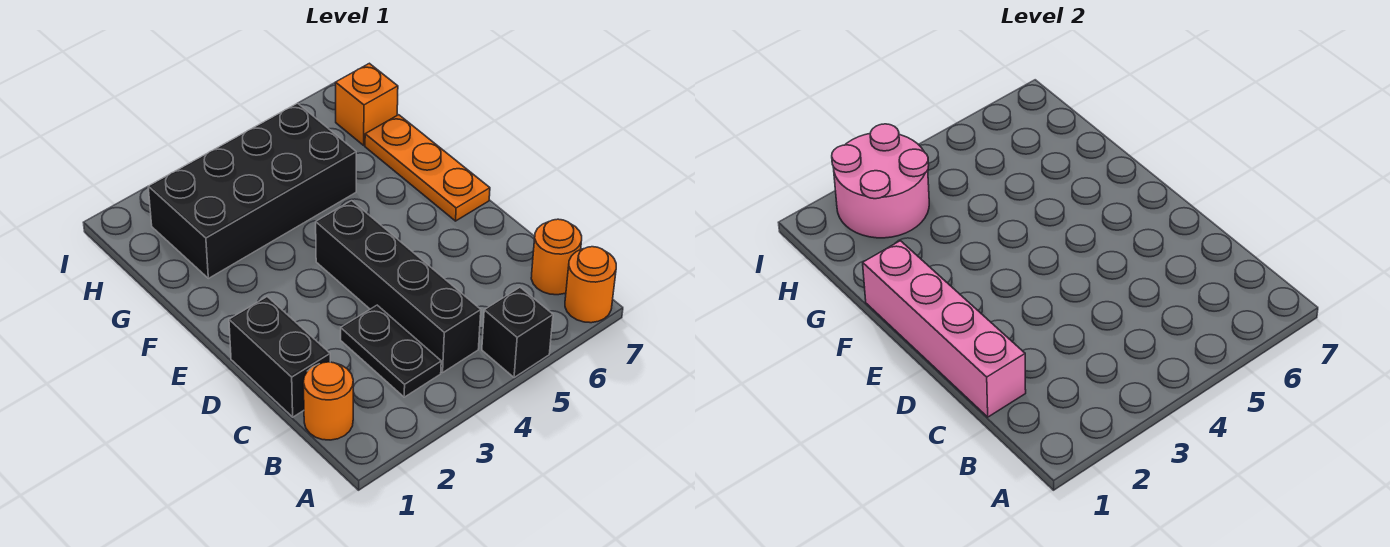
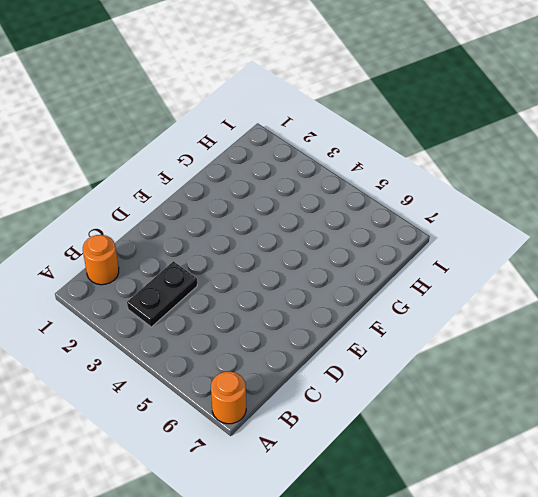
none -> black 1x1 brick [482,287,553,378]
none -> black 1x4 brick [316,201,481,372]
none -> orange 1x1 round brick [531,219,582,295]

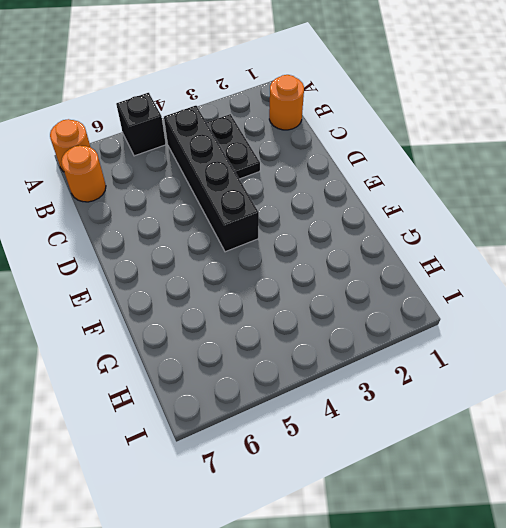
none -> black 1x2 brick [229,297,330,417]
none -> orange 1x3 plate [365,115,490,221]
none -> black 2x4 brick [148,103,356,278]

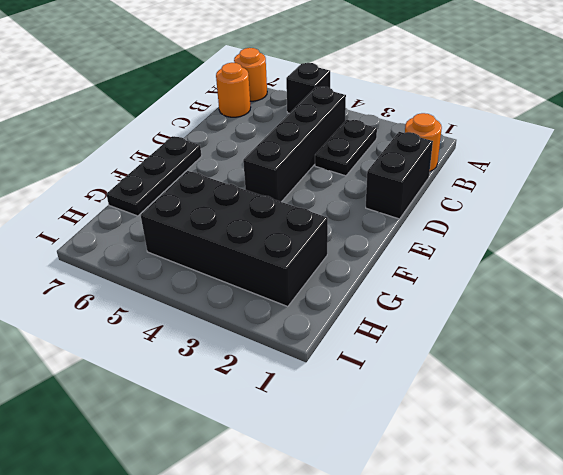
black 1x3 plate [106,136,201,216] -> orange 1x3 plate [365,115,490,221]
none -> orange 1x1 brick [335,63,398,145]
none -> pink 1x4 brick [863,241,1026,417]
none -> pink 2x2 round brick [832,124,929,238]

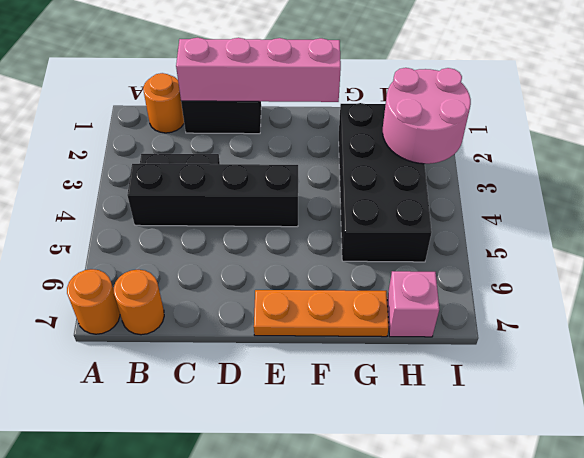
pink 1x1 brick [387,271,439,337] -> orange 1x1 brick [335,63,398,145]
none -> black 1x1 brick [482,287,553,378]

